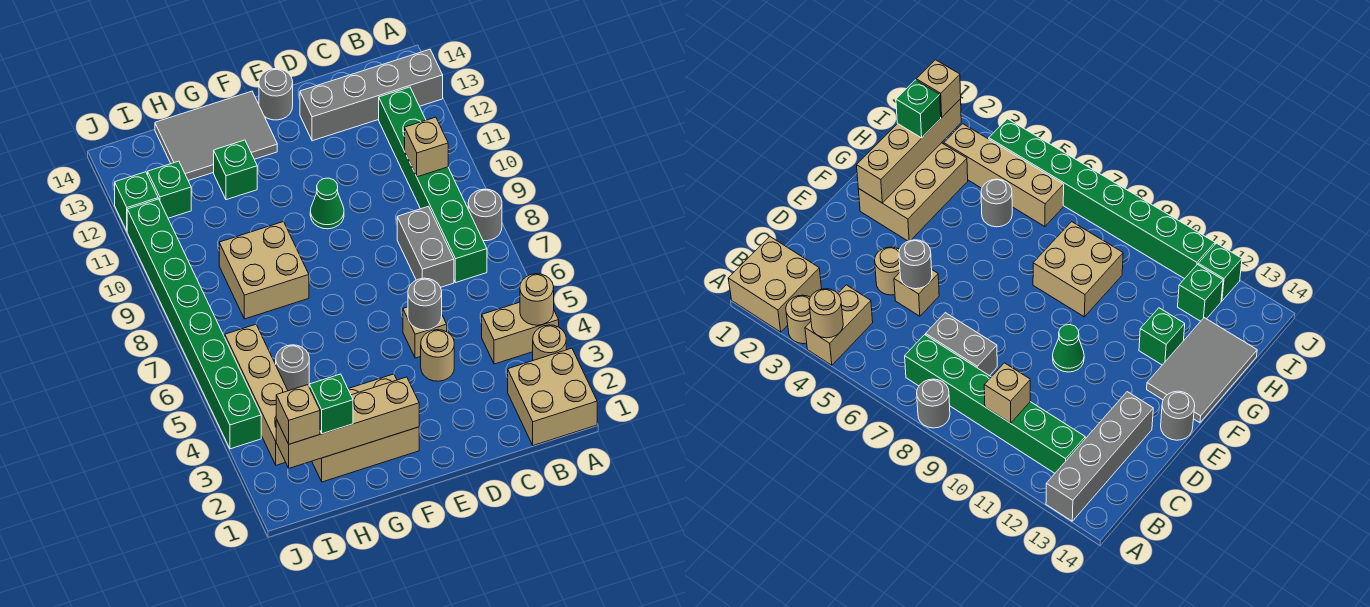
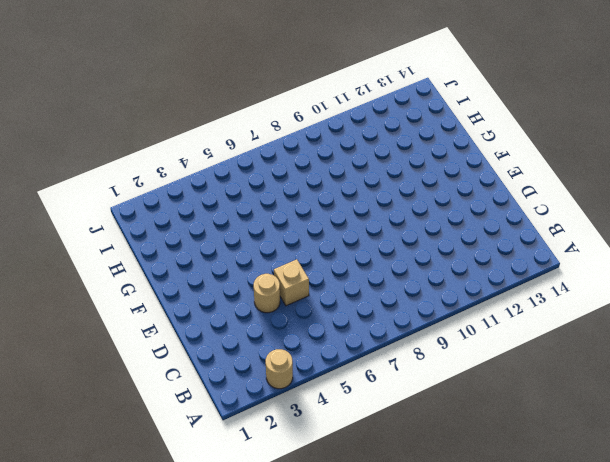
none -> tan 2x2 brick [508,348,597,446]
none -> tan 1x2 brick [482,302,559,364]
none -> grey 1x1 round brick [468,189,502,241]

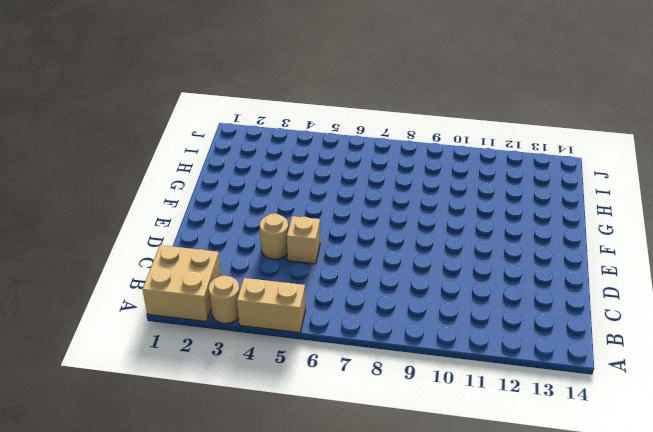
tan 1x2 brick [237,278,306,333] -> tan 1x2 brick turned to [482,302,559,364]
none -> grey 1x1 round brick [468,189,502,241]
none -> grey 1x4 brick [300,49,443,141]
none -> green 1x6 brick [379,87,487,282]

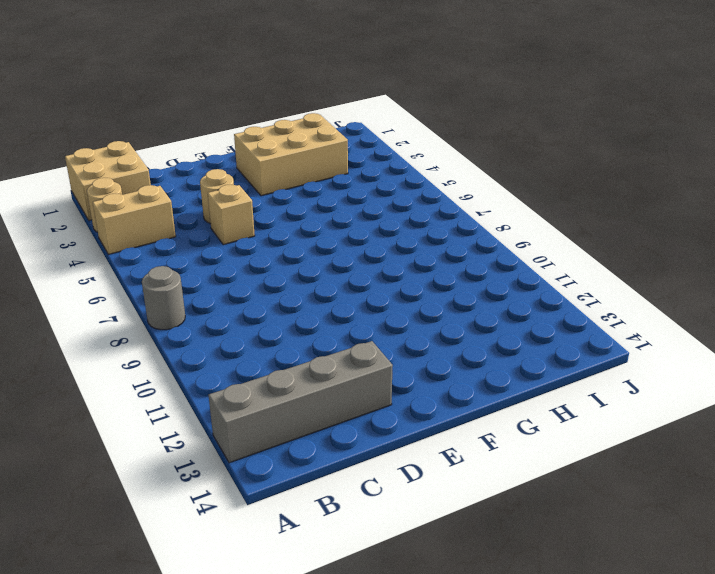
none -> green 1x6 brick [379,87,487,282]
none -> grey 1x2 brick [397,206,454,287]
none -> green 1x1 cone [310,178,344,229]

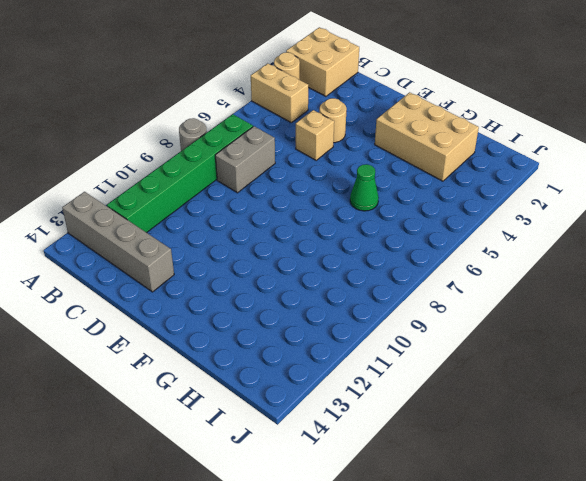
green 1x1 cone [350,164,379,211] -> green 1x1 cone moved to [310,178,344,229]
none -> grey 1x1 round brick [259,69,293,120]
none -> grey 2x3 tile [155,91,277,181]
none -> tan 2x2 brick [219,222,309,319]

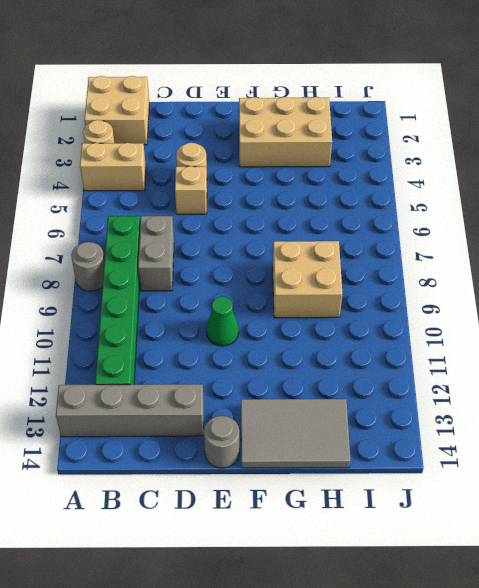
none -> green 1x1 brick [214,140,257,200]
none -> grey 1x1 round brick [276,345,309,391]
none -> tan 1x4 brick [225,324,288,465]

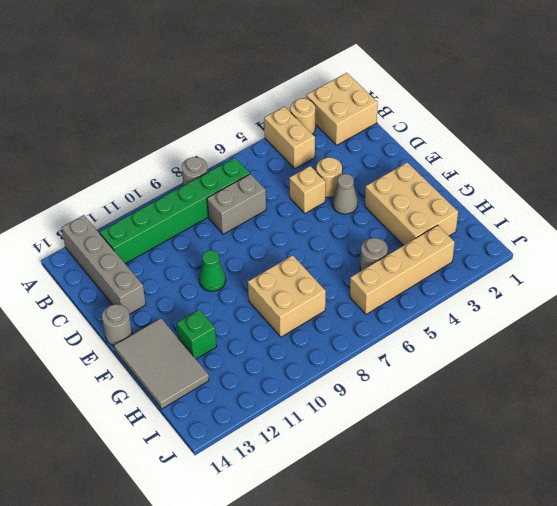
grey 1x1 cone [332,174,358,214] -> none
none -> green 1x1 brick [148,161,191,218]
none -> green 1x8 brick [127,199,261,449]
none -> green 1x1 brick [115,172,158,231]

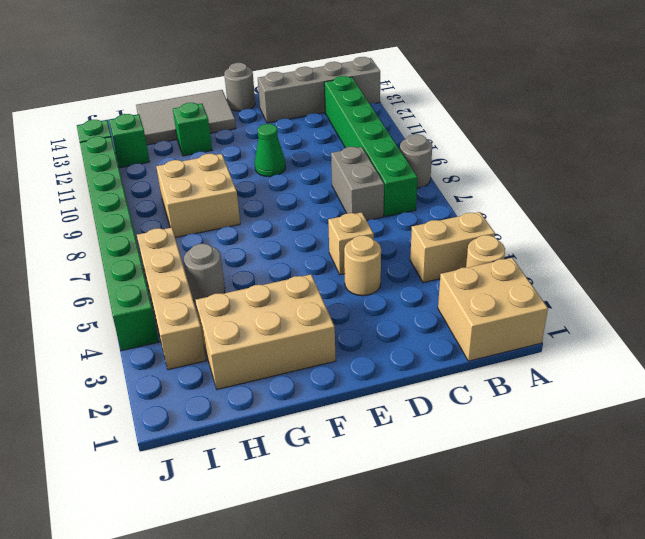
none -> tan 1x1 round brick [520,274,554,325]
none -> tan 1x1 brick [405,117,448,177]
none -> grey 1x1 round brick [408,278,442,330]

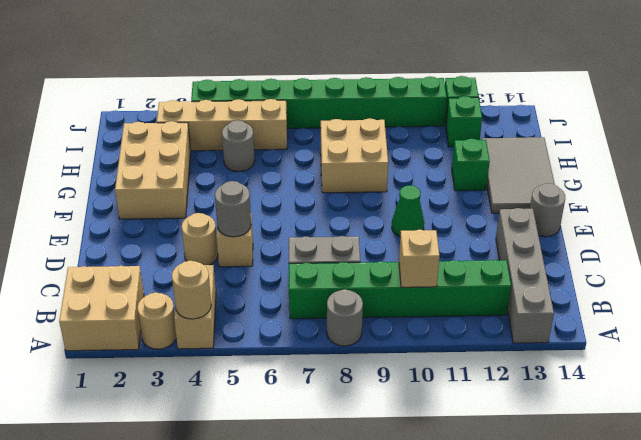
none -> tan 1x4 brick [276,377,419,468]
none -> green 1x1 brick [309,374,353,434]
none -> tan 1x1 brick [276,385,320,444]

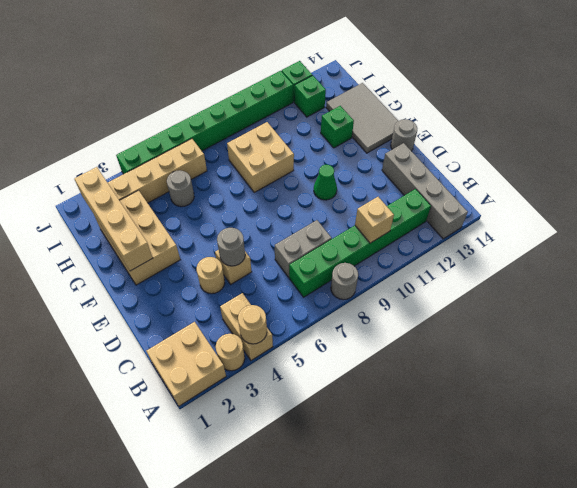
none -> green 1x1 brick [309,374,353,434]
none -> tan 1x1 brick [276,385,320,444]

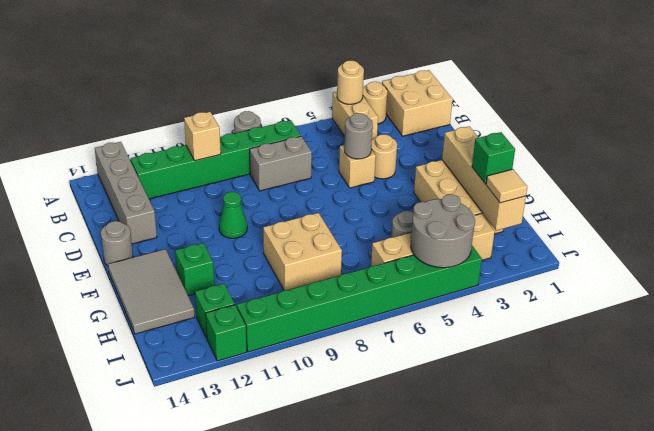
tan 1x1 tile [486,169,527,203] -> tan 1x1 brick [276,385,320,444]
grey 2x2 round brick [411,194,475,268] -> none

